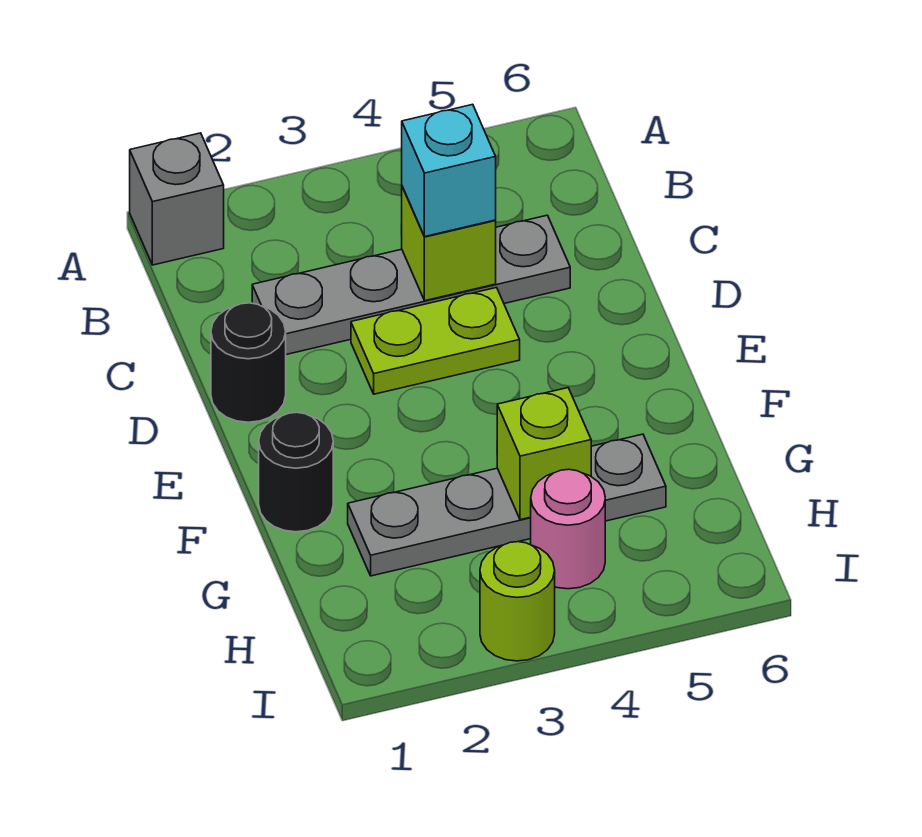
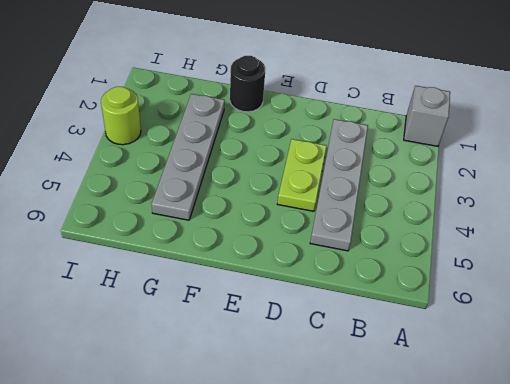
none -> black 1x1 round brick [211,303,286,422]
none -> pink 1x1 round brick [531,469,605,589]

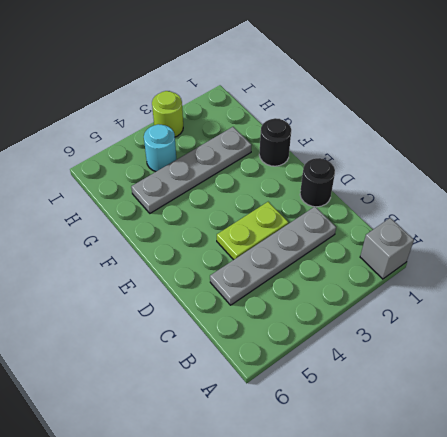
cyan 1x1 round brick [144,124,176,171] -> pink 1x1 round brick [531,469,605,589]
none -> lime 1x1 brick [402,187,496,301]
none -> lime 1x1 brick [497,388,591,520]

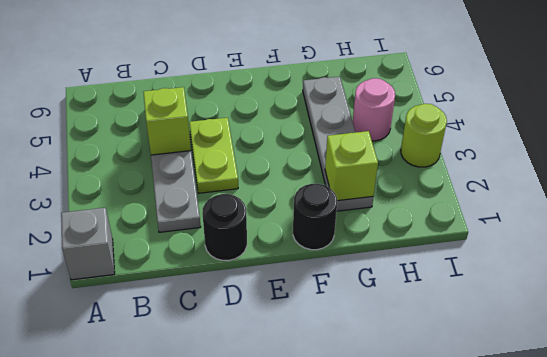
lime 1x1 brick [325,131,378,201] -> lime 1x1 brick moved to [497,388,591,520]
none -> cyan 1x1 brick [402,104,496,237]

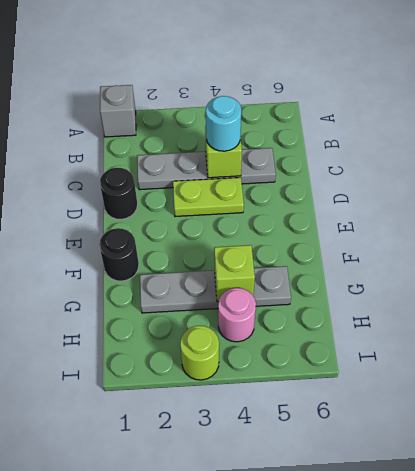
cyan 1x1 round brick [206,96,241,151] -> cyan 1x1 brick [402,104,496,237]

